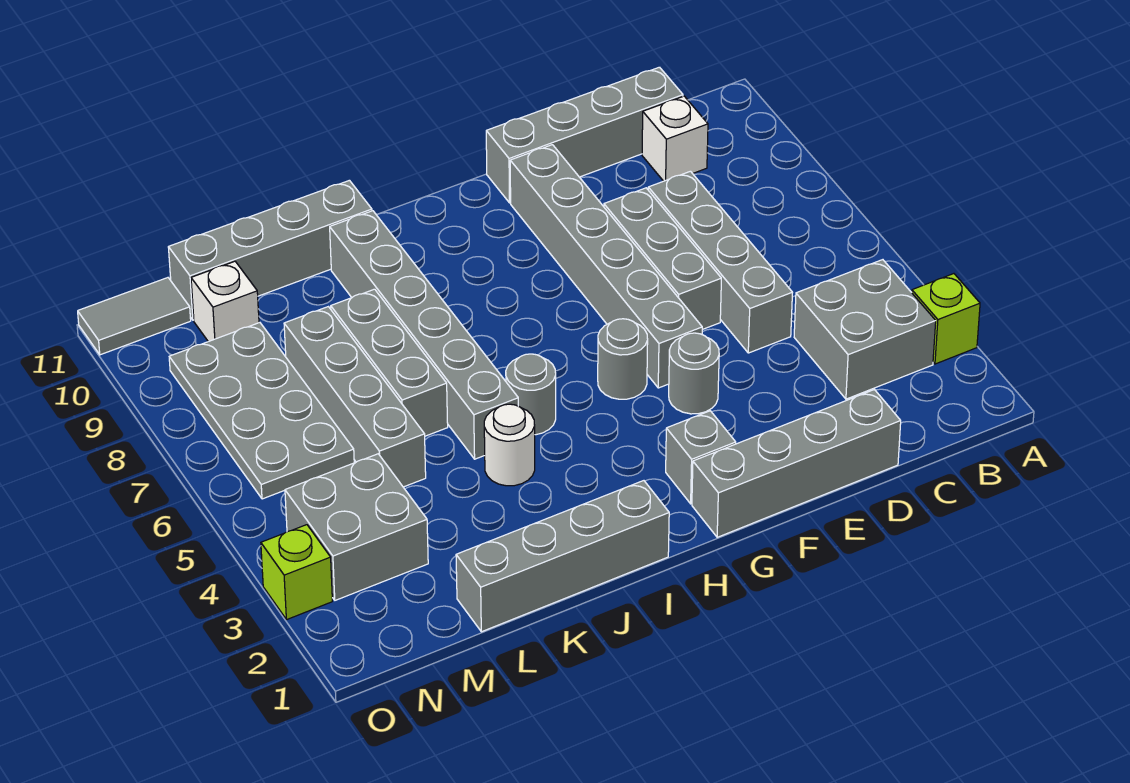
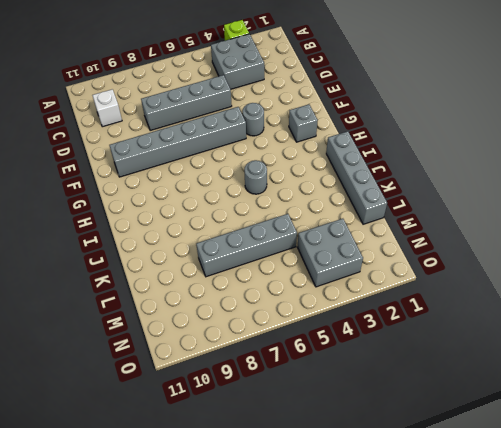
none -> grey 1x4 brick [486,67,683,203]
none -> grey 1x4 brick [692,390,901,537]
none -> grey 1x3 brick [604,188,721,330]

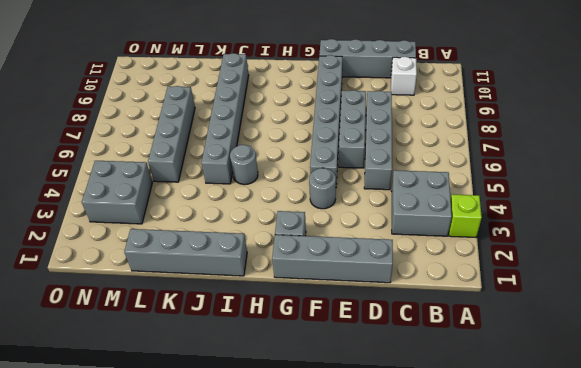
none -> grey 1x1 round brick [598,319,648,399]
none -> white 1x1 round brick [484,404,535,486]
none -> grey 1x4 brick [168,180,372,320]

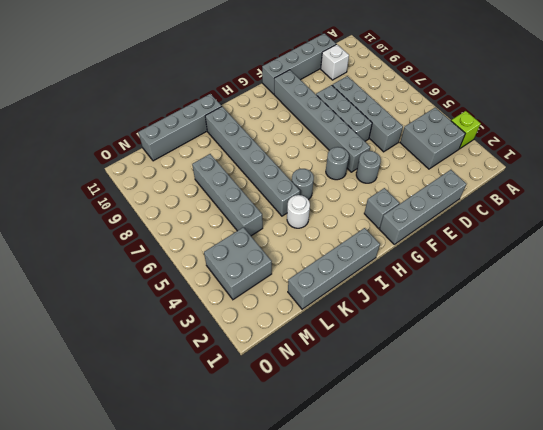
none -> grey 1x3 brick [331,289,448,436]
none -> grey 2x4 plate [169,323,354,499]
none -> white 1x1 brick [191,261,259,342]

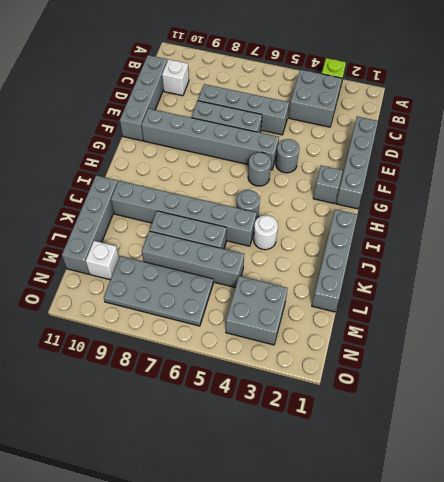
none -> grey 1x2 tile [78,278,191,355]
none -> lime 1x1 brick [261,525,332,620]

